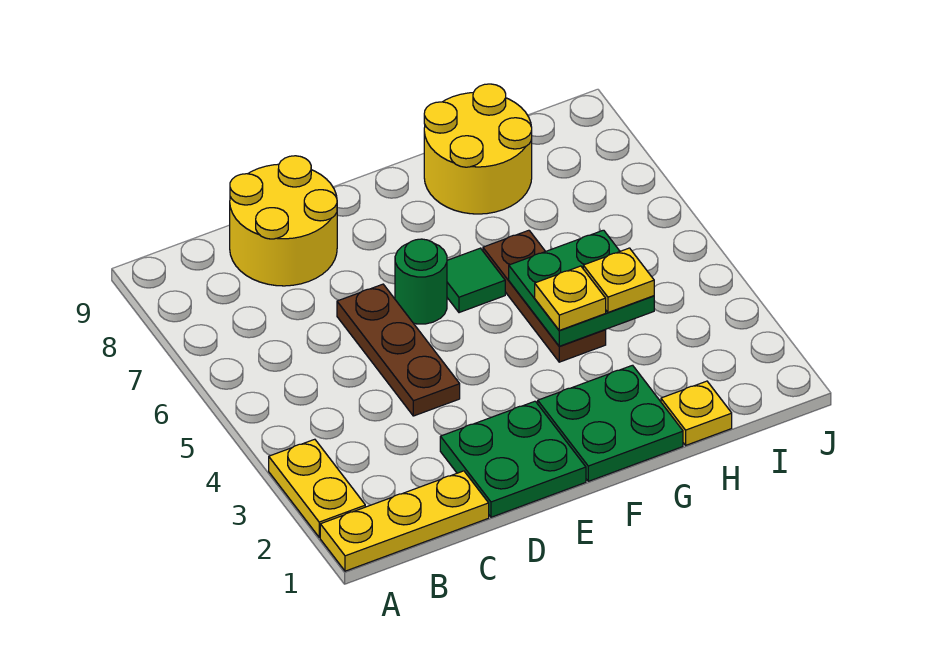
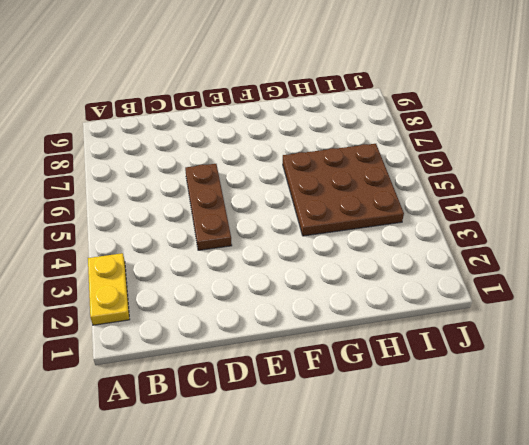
brown 3x3 plate [283,144,404,236] -> brown 1x3 plate [483,230,606,362]
none -> yellow 1x3 plate [320,471,489,571]
none -> yellow 2x2 round brick [230,156,337,286]
none -> green 2x2 plate [440,401,586,517]

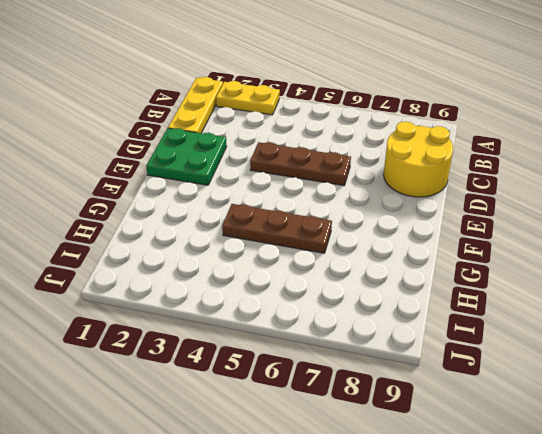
none -> green 1x1 round brick [395,239,447,324]
none -> green 2x2 plate [538,365,683,481]
none -> green 1x1 tile [447,248,505,313]

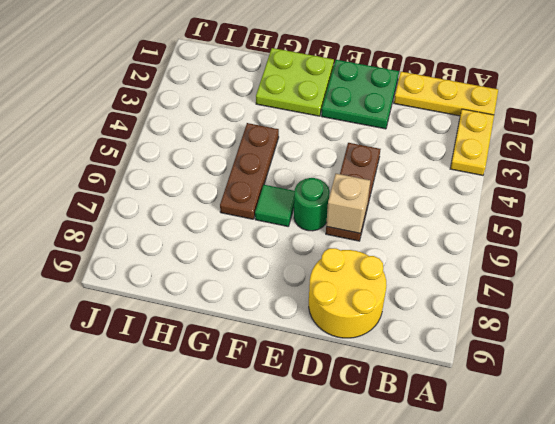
tan 1x1 brick [326,174,370,233] -> none
lime 2x2 plate [256,48,334,116] -> green 2x2 plate [538,365,683,481]
none -> yellow 2x2 round brick [424,84,532,214]
none -> yellow 1x1 plate [661,381,732,445]
none -> green 2x2 plate [509,230,654,346]

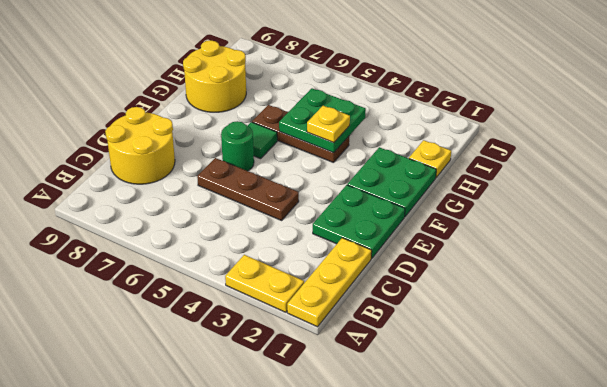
none -> yellow 1x1 plate [583,248,654,312]

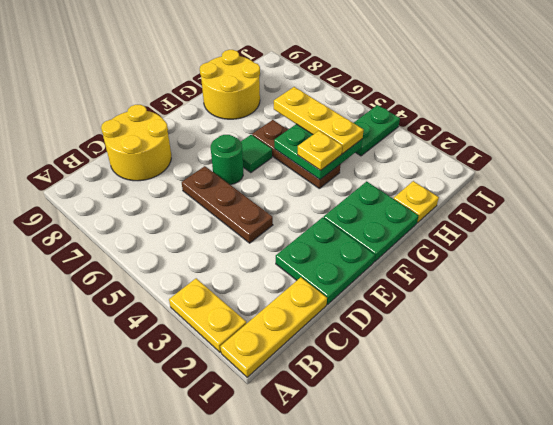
yellow 1x3 plate [274,87,363,154] -> yellow 1x1 plate [583,248,654,312]
green 1x2 plate [354,105,400,156] -> none

